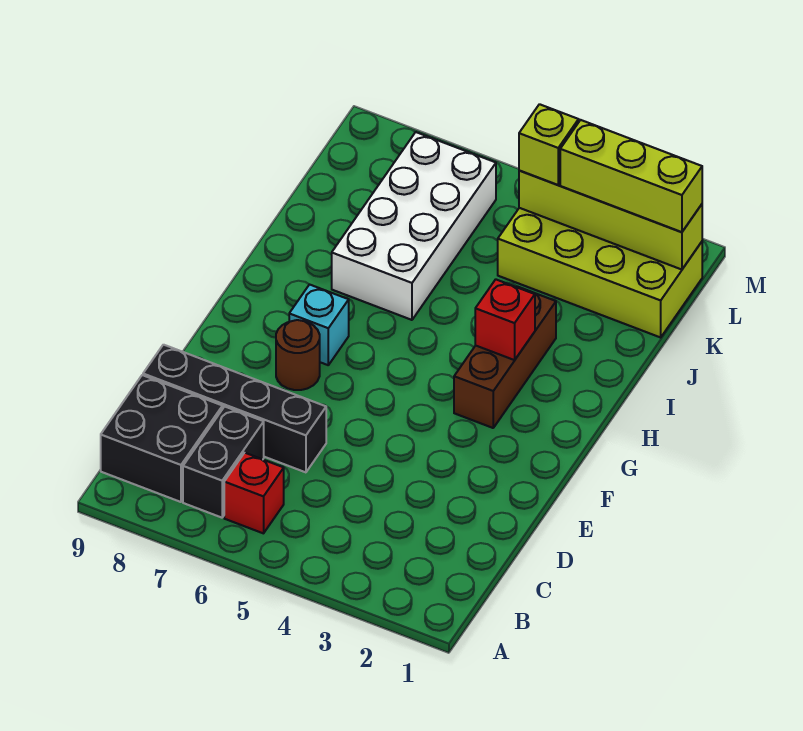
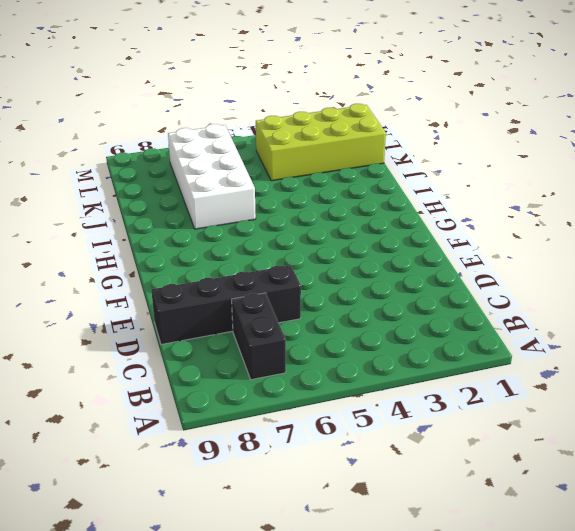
none -> red 1x1 brick [224,453,284,533]
none -> black 2x2 brick [101,375,223,502]
none -> brown 1x1 round brick [276,320,320,390]

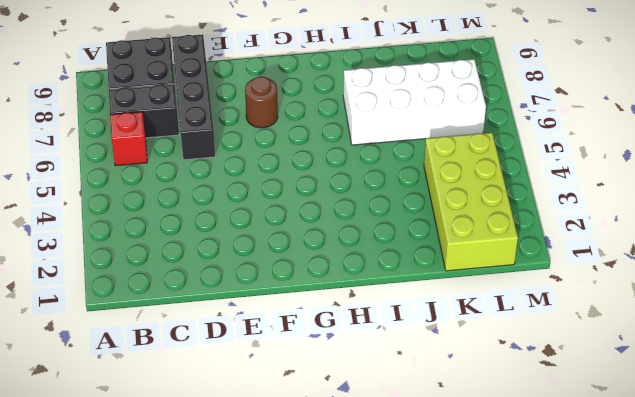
none -> brown 1x3 brick [454,286,556,428]
none -> cyan 1x1 brick [289,284,349,365]
none -> red 1x1 brick [475,279,535,360]

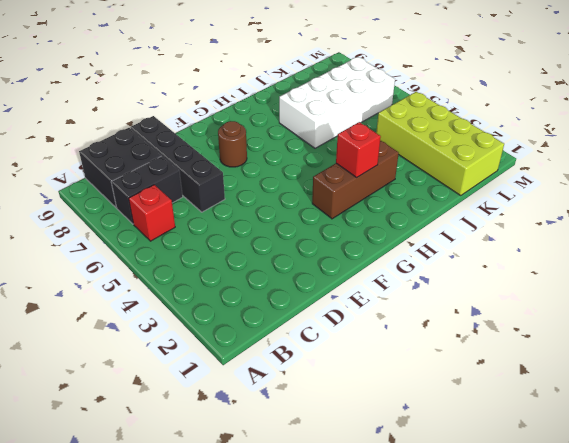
none -> cyan 1x1 brick [289,284,349,365]
none -> lime 1x4 brick [519,171,702,270]
none -> lime 1x3 brick [560,120,702,232]

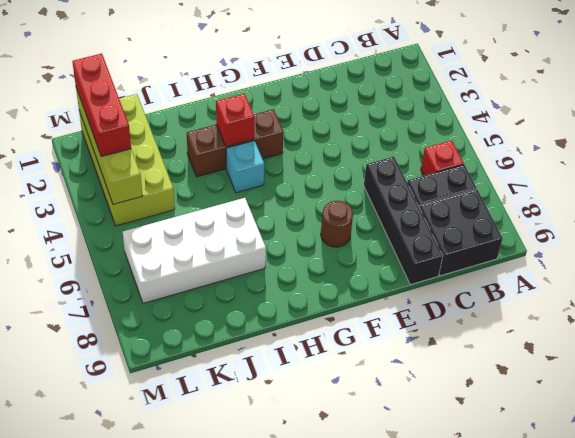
cyan 1x1 brick [226,141,264,193] -> cyan 1x1 brick moved to [289,284,349,365]
red 1x3 brick [72,53,131,157] -> lime 1x3 brick [560,120,702,232]
none -> lime 1x1 brick [519,104,579,185]

